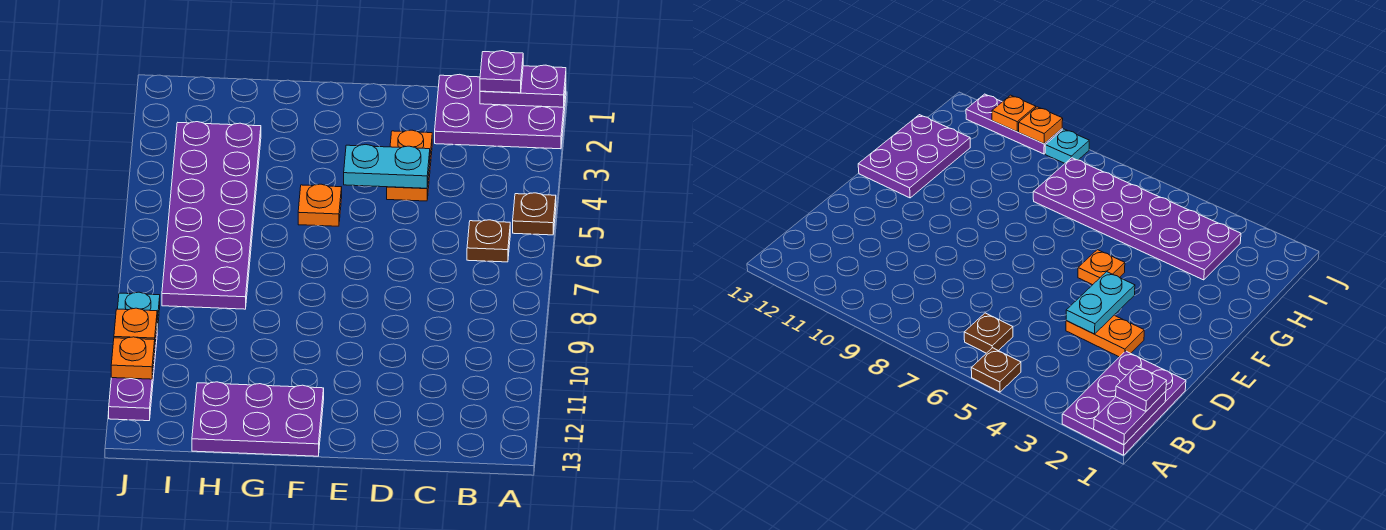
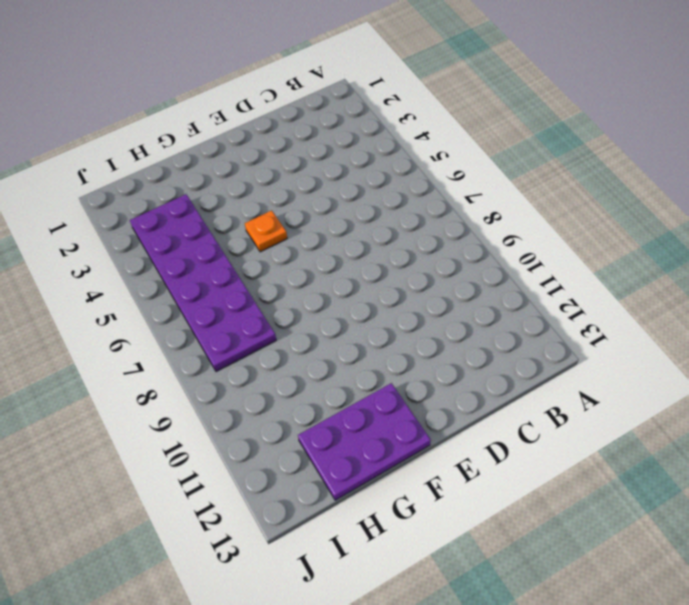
none -> purple 2x3 plate [435,74,566,149]
none -> brown 1x1 plate [513,193,556,235]
none -> brown 1x1 plate [467,220,510,262]

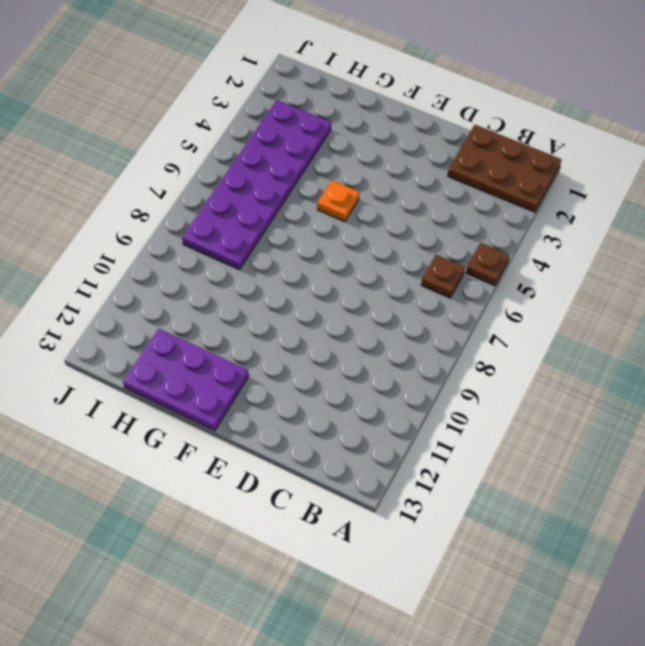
brown 2x3 plate [448,125,561,212] -> purple 2x3 plate [435,74,566,149]
none -> orange 1x2 plate [387,130,432,201]
none -> cyan 1x1 plate [118,292,160,332]
none -> purple 1x3 plate [109,331,157,421]

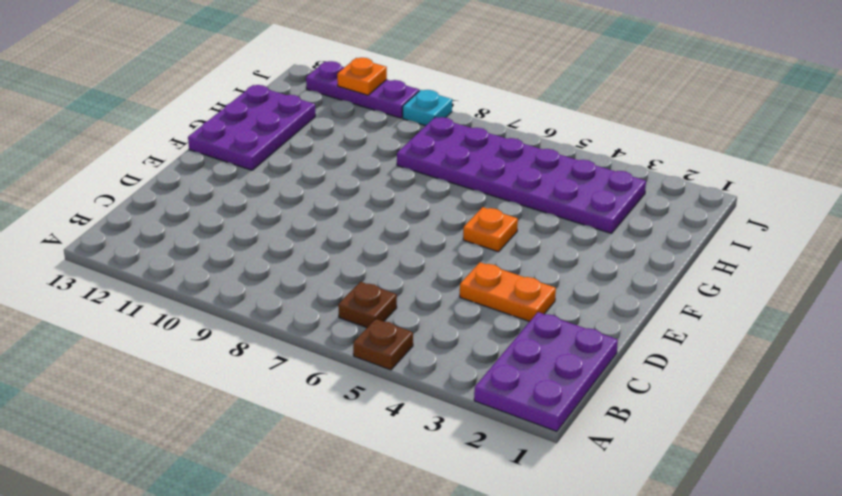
none -> purple 1x2 plate [480,65,566,107]
none -> cyan 1x2 plate [344,145,430,188]
none -> orange 1x1 plate [114,308,157,342]

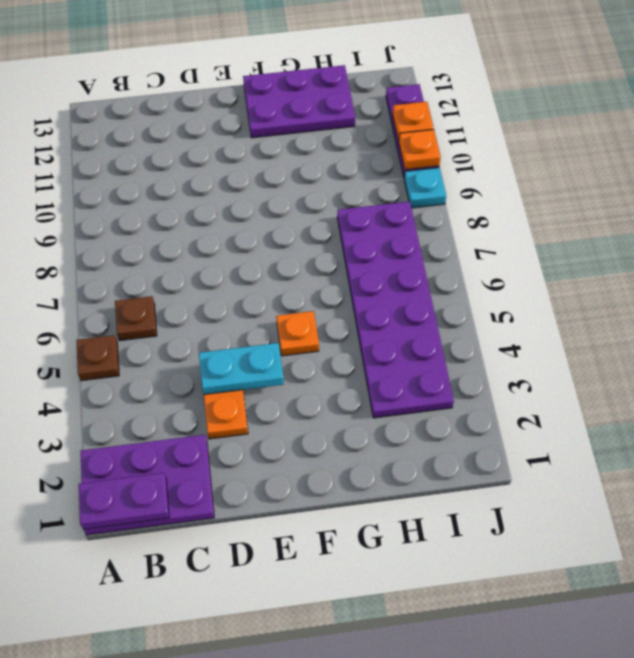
none -> purple 1x1 plate [480,51,523,93]

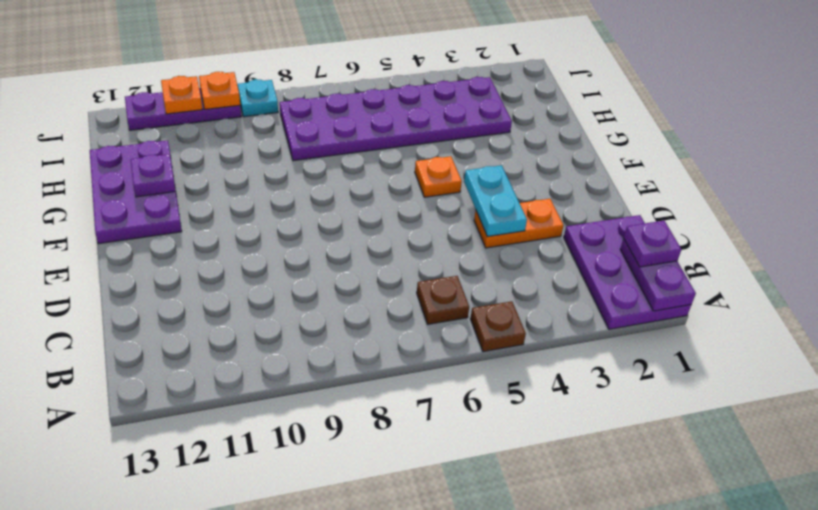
purple 1x1 plate [131,154,176,197] -> none

